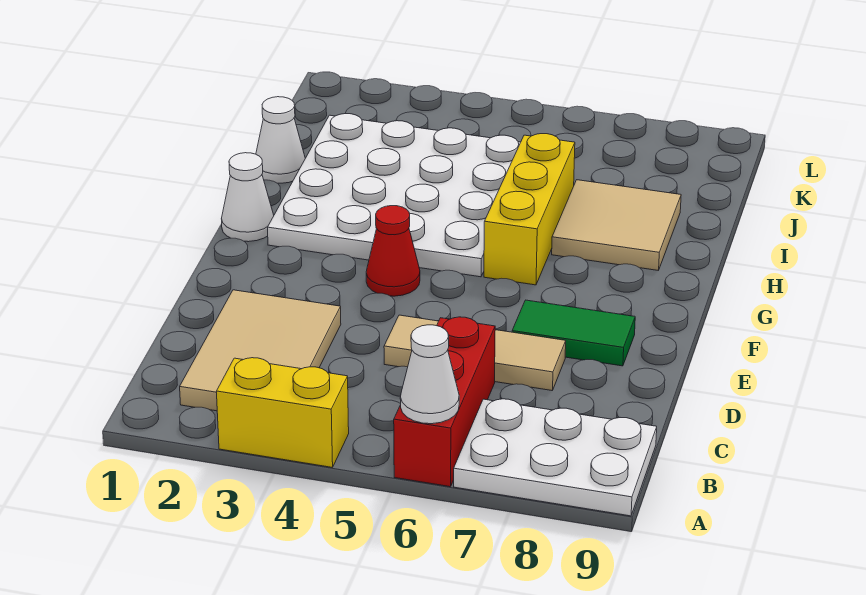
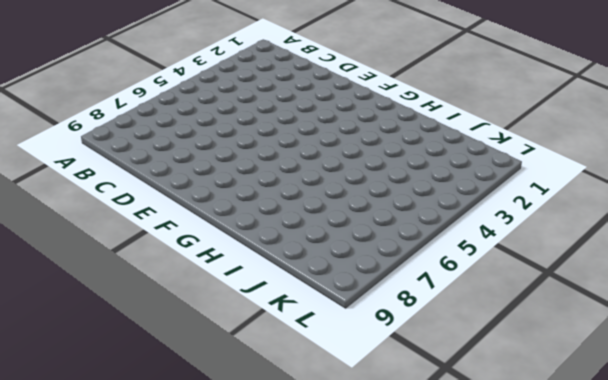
none -> yellow 1x2 brick [217,358,349,467]
none -> red 1x3 brick [394,317,495,487]
none -> white 2x3 plate [454,399,657,516]

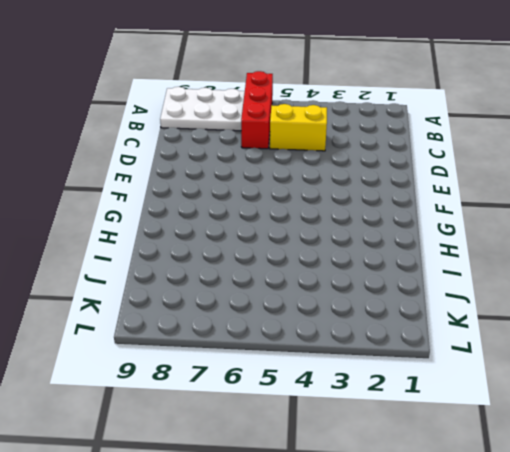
yellow 1x2 brick [270,104,327,151] -> yellow 1x2 brick moved to [217,358,349,467]
none -> tan 2x3 tile [180,290,341,411]
none -> tan 1x3 tile [384,315,566,390]
none -> green 1x2 tile [512,300,635,366]

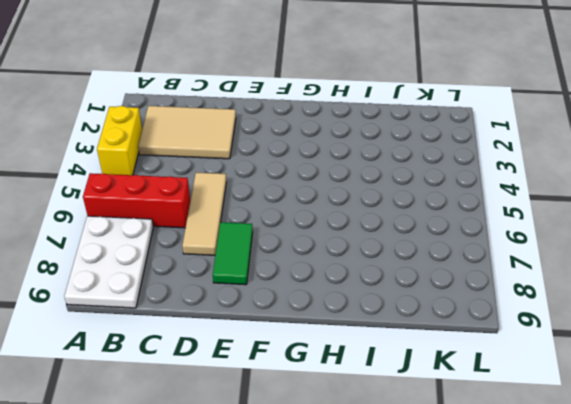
none -> red 1x1 cone [366,206,420,296]
none -> white 1x1 cone [221,153,274,242]
none -> white 4x4 plate [268,114,521,277]

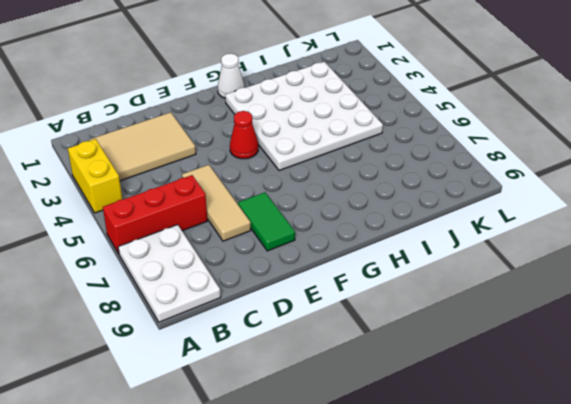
none -> yellow 1x3 brick [484,134,575,285]
none -> tan 2x2 tile [552,180,681,270]
none -> white 1x1 cone [256,97,305,183]

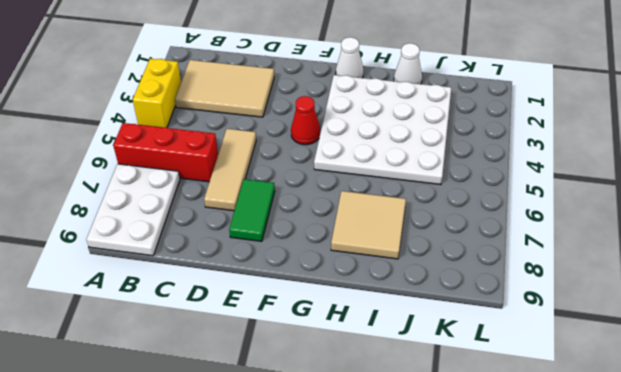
none -> yellow 1x3 brick [484,134,575,285]
none -> white 1x1 cone [400,325,459,424]

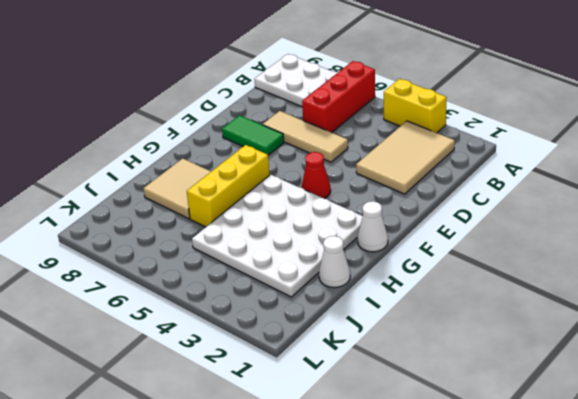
none -> white 1x1 cone [400,325,459,424]

